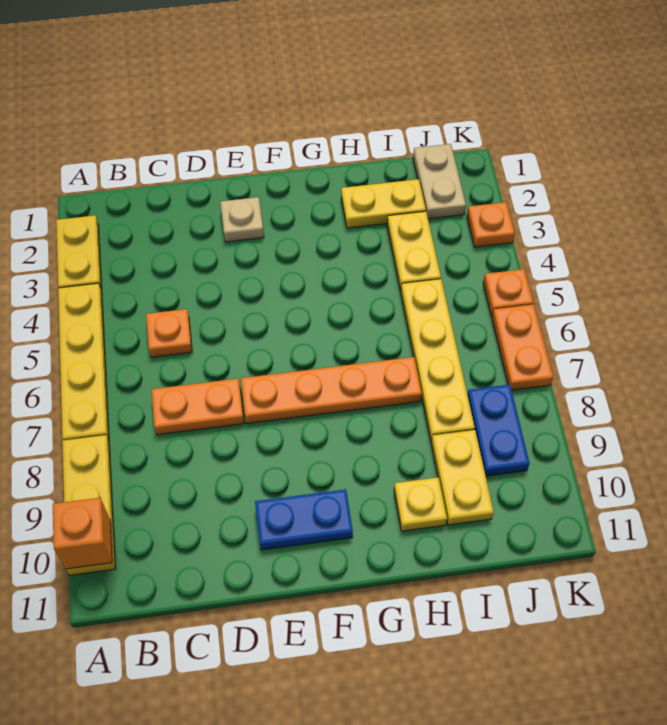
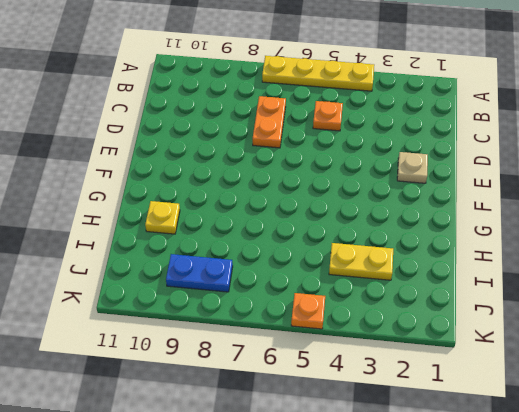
none -> yellow 1x2 plate [56,216,102,290]
none -> yellow 1x3 plate [62,435,116,575]
none -> orange 1x4 plate [241,357,422,423]

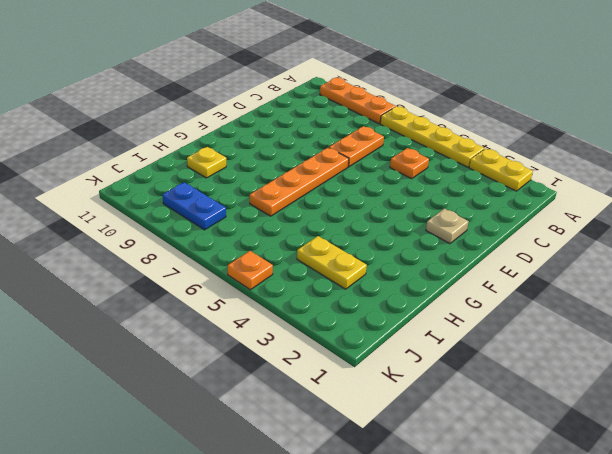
orange 1x3 plate [320,78,396,124] -> yellow 1x3 plate [62,435,116,575]
none -> blue 1x2 plate [255,489,353,550]
none -> yellow 1x2 plate [341,179,426,228]
none -> yellow 1x4 plate [401,279,475,441]

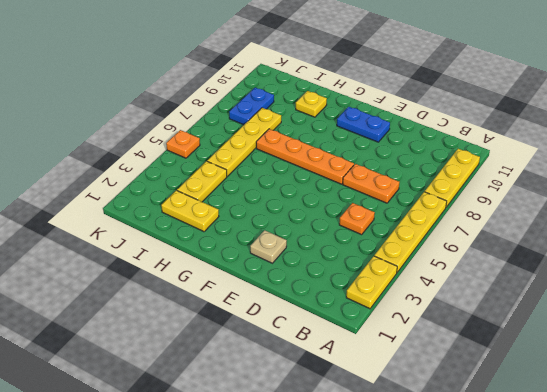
none -> yellow 1x2 plate [431,430,494,525]
none -> tan 1x2 plate [413,144,466,219]
none -> orange 1x1 plate [467,202,515,247]

